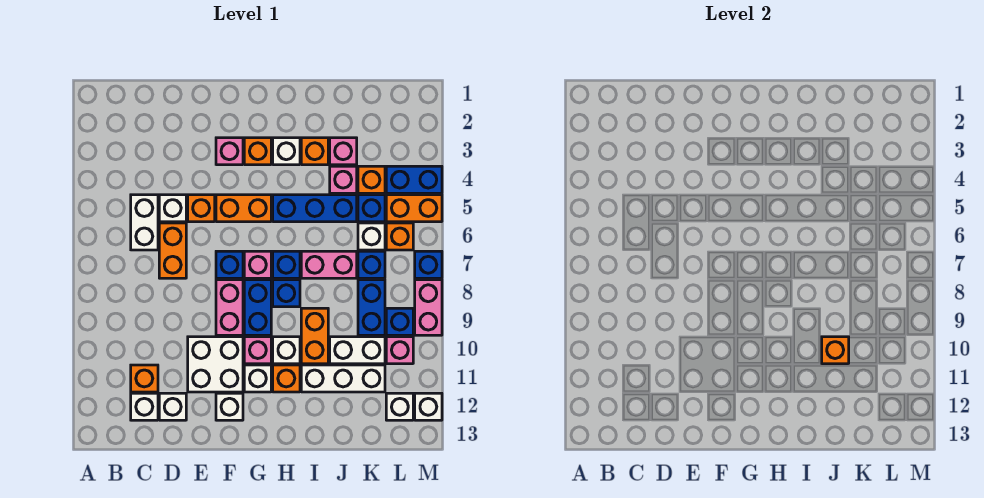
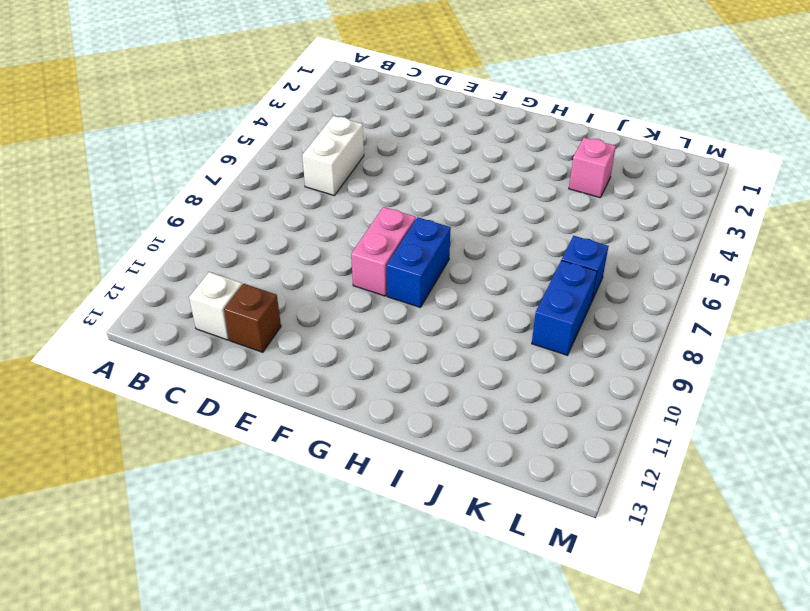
brown 1x1 brick [224,284,281,352] -> white 1x1 brick [159,393,186,420]
none -> orange 1x1 brick [131,365,158,392]
none -> white 1x1 brick [159,195,186,222]
none -> orange 1x2 brick [159,223,186,278]
none -> orange 1x1 brick [188,195,215,222]

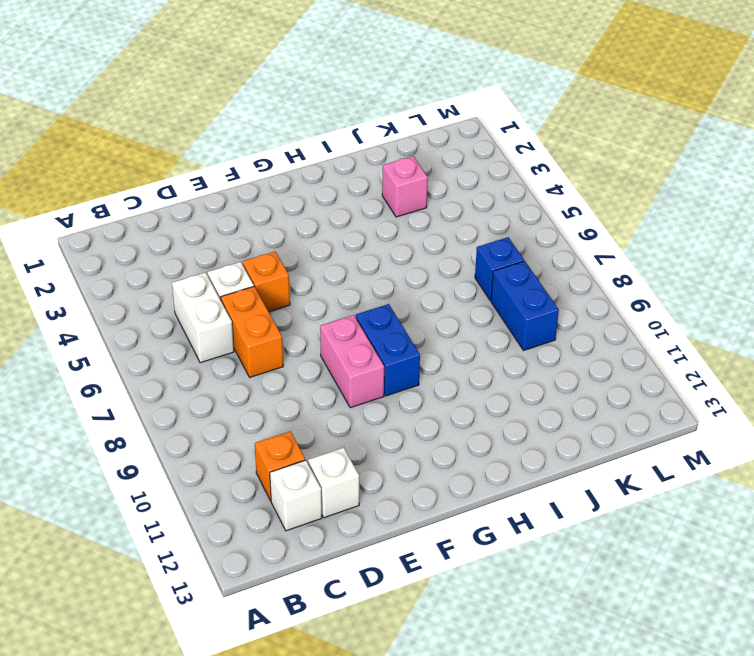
none -> white 2x2 brick [188,337,243,392]
none -> pink 1x1 brick [216,138,243,165]
none -> orange 1x2 brick [216,195,271,222]
none -> blue 1x1 brick [216,251,243,278]

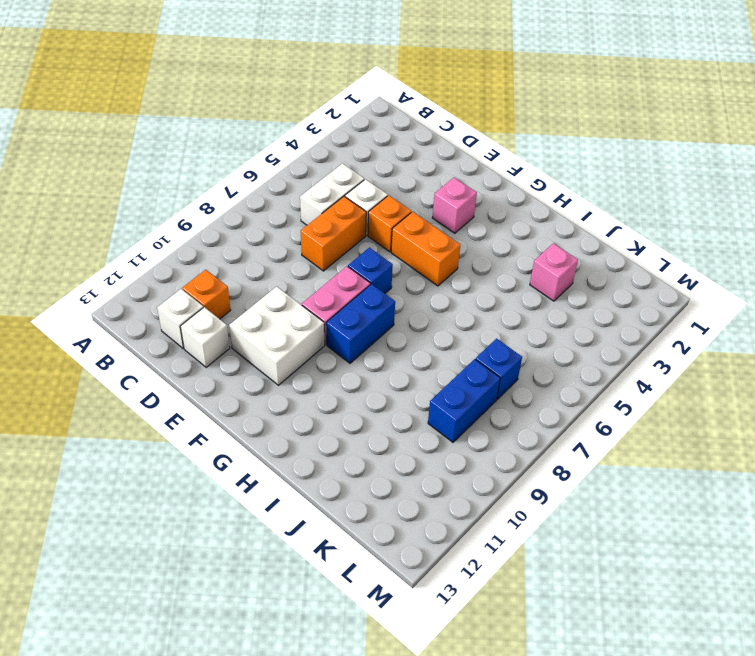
none -> white 1x1 brick [216,393,243,420]
none -> orange 1x1 brick [244,138,271,165]
none -> pink 1x1 brick [244,251,271,278]
none -> pink 1x1 brick [244,337,271,364]

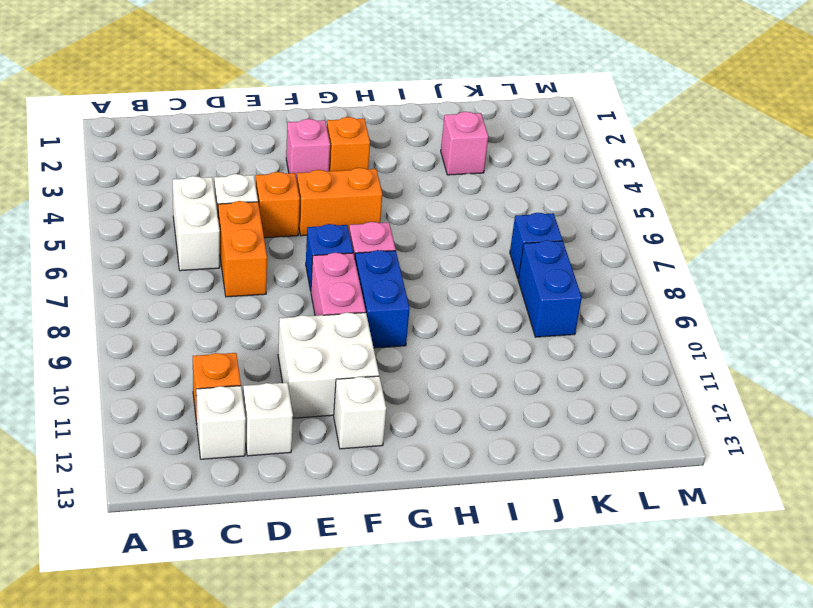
none -> pink 1x1 brick [244,337,271,364]
none -> white 1x1 brick [244,365,271,392]
none -> white 1x1 brick [273,138,300,165]
none -> blue 1x3 brick [273,195,357,222]

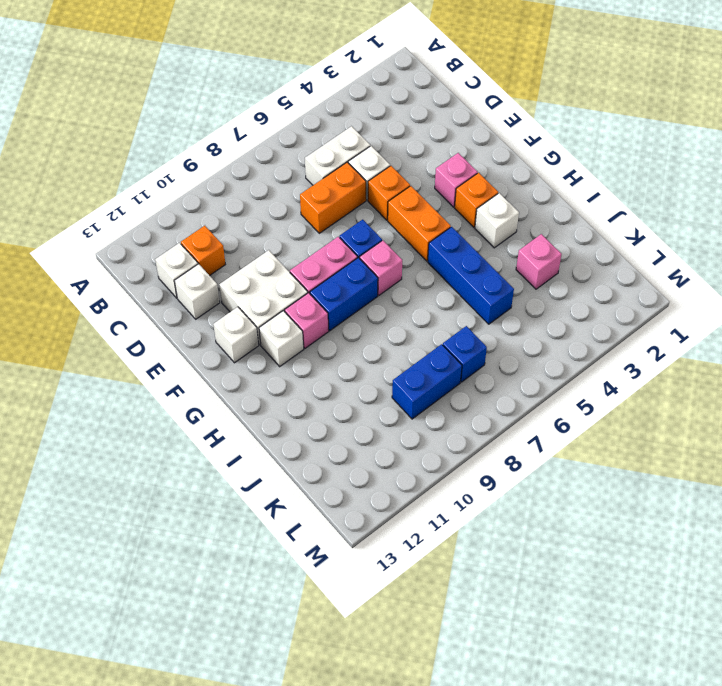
none -> blue 1x1 brick [273,251,300,278]
none -> blue 1x1 brick [273,280,300,307]
none -> white 1x1 brick [273,337,300,364]
none -> orange 1x1 brick [273,365,300,392]

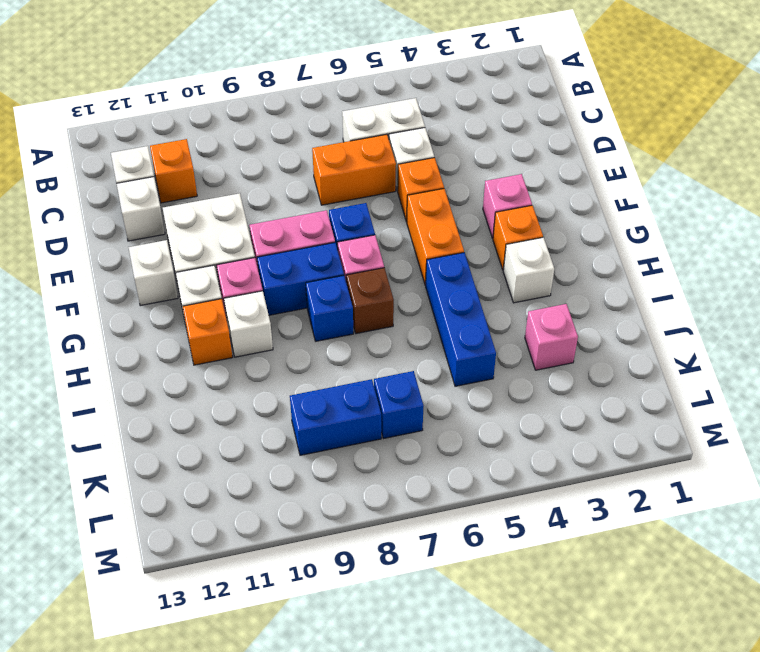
brown 1x1 brick [346,268,394,334] -> blue 1x1 brick [273,251,300,278]
none -> orange 1x1 brick [301,138,328,165]
none -> pink 1x2 brick [301,251,357,278]
none -> orange 1x2 brick [301,308,328,364]
none -> white 1x3 brick [301,365,385,392]

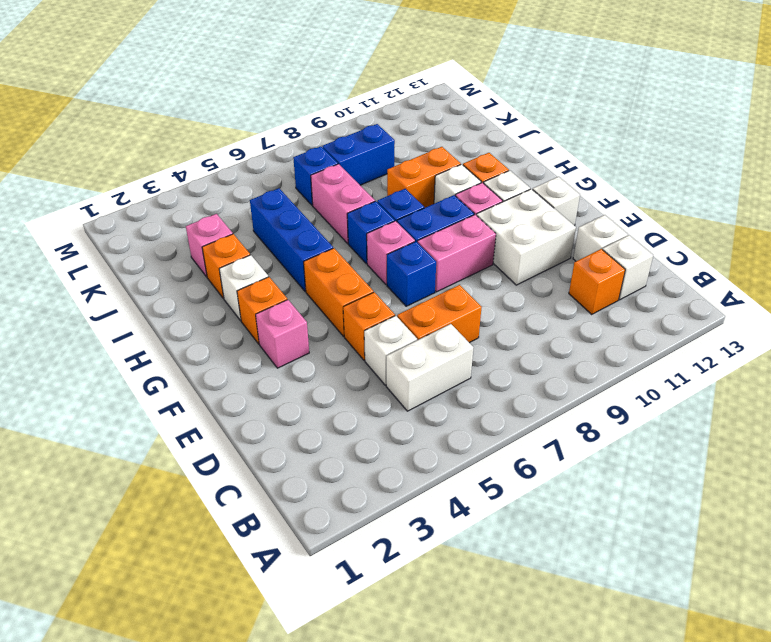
none -> white 1x3 brick [301,365,385,392]
none -> pink 1x1 brick [330,166,357,193]
none -> white 1x2 brick [330,337,385,364]
none -> orange 1x1 brick [358,166,385,193]

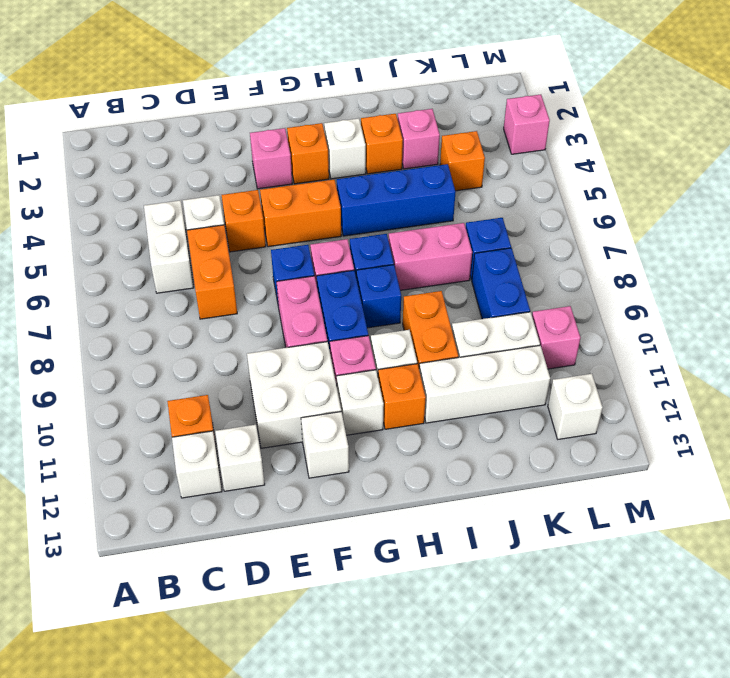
pink 1x1 brick [504,95,550,154] -> pink 1x1 brick moved to [330,166,357,193]
none -> blue 1x1 brick [358,195,385,222]
none -> white 1x1 brick [358,223,385,250]
none -> blue 1x2 brick [386,166,442,193]
none -> orange 1x2 brick [386,195,442,222]

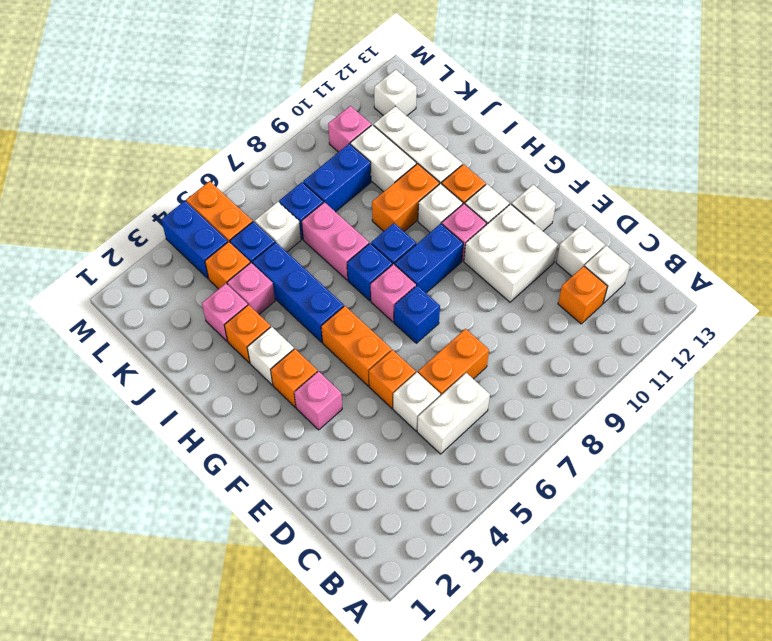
none -> pink 1x2 brick [216,280,243,335]
none -> orange 1x1 brick [386,223,413,250]
none -> blue 1x1 brick [386,308,413,335]
none -> blue 1x1 brick [415,251,442,278]

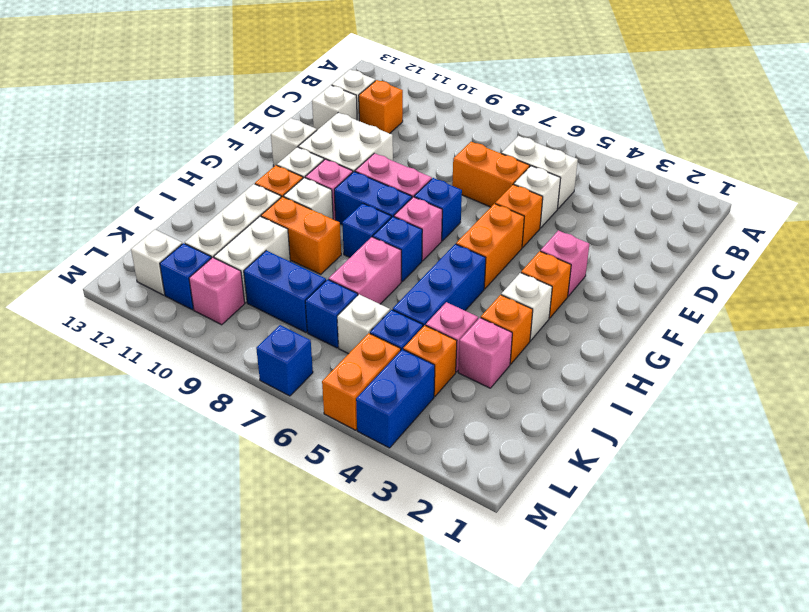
blue 1x1 brick [160,243,211,310] -> blue 1x1 brick moved to [386,308,413,335]
none -> orange 1x1 brick [386,223,413,250]
none -> pink 1x2 brick [415,280,442,335]
none -> white 1x1 brick [415,393,442,420]
none -> orange 1x1 brick [822,337,849,364]

